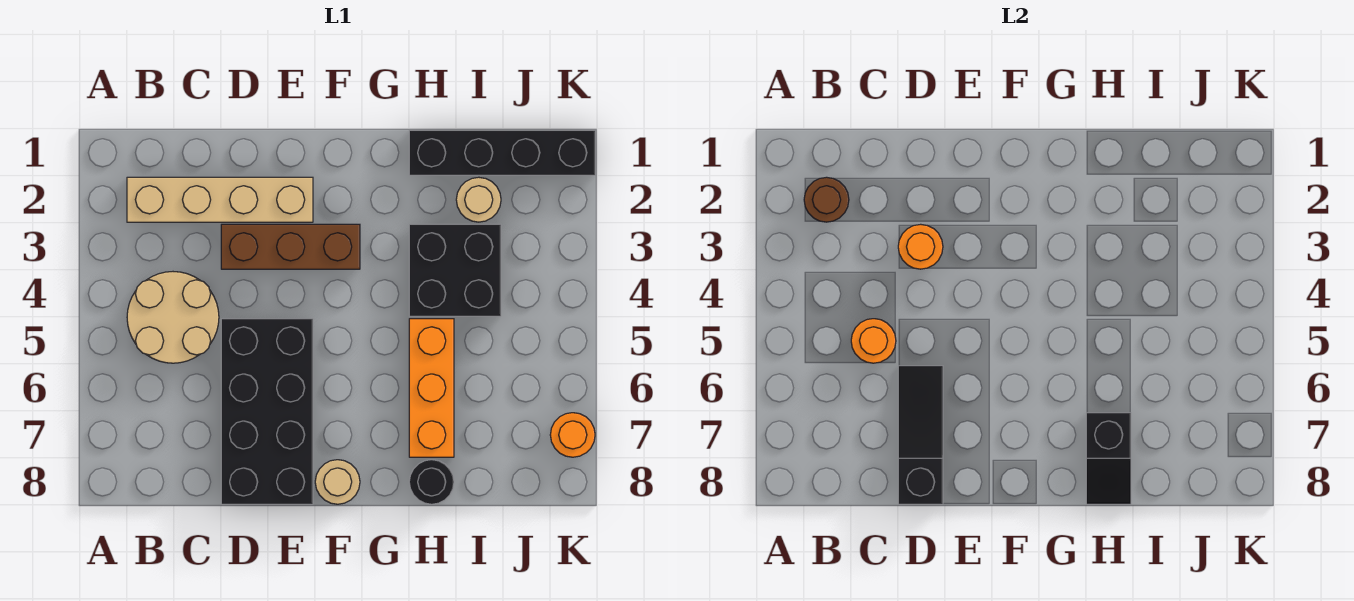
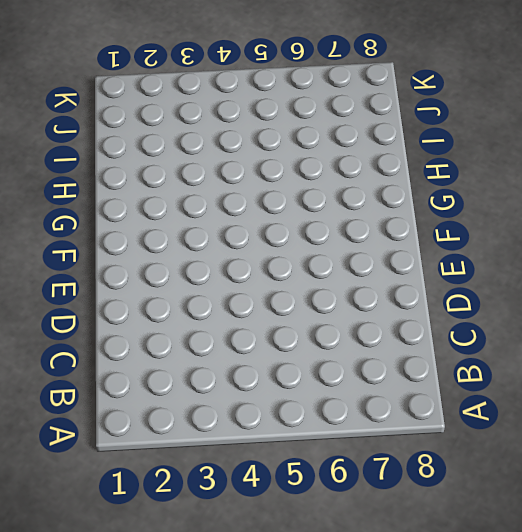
none -> tan 1x4 brick [127,177,313,222]
none -> tan 2x2 round brick [127,272,219,363]
none -> brown 1x3 brick [221,224,360,269]

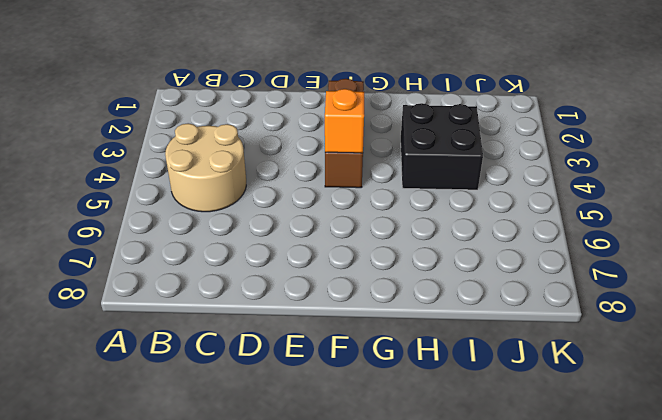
brown 1x3 brick [325,79,364,188] -> brown 1x3 brick turned to [221,224,360,269]
orange 1x1 brick [325,89,364,153] -> none
none -> tan 1x4 brick [127,177,313,222]
none -> black 2x4 brick [221,319,313,504]
none -> tan 1x1 round brick [315,460,360,504]

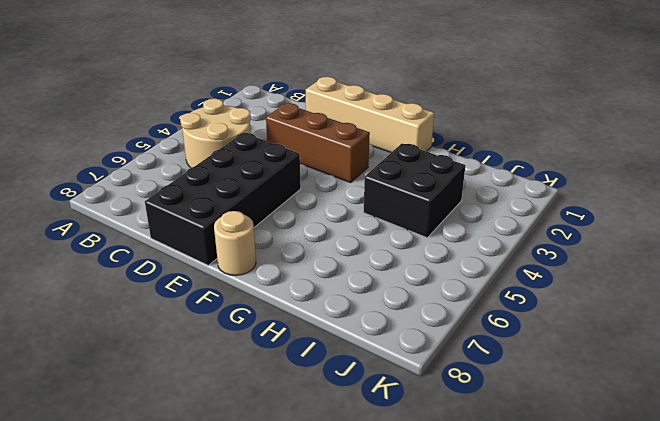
tan 1x4 brick [306,77,434,152] -> tan 1x4 brick moved to [127,177,313,222]
none -> black 1x4 brick [409,130,595,175]
none -> orange 1x3 brick [409,319,454,457]
none -> black 1x1 round brick [409,460,454,504]

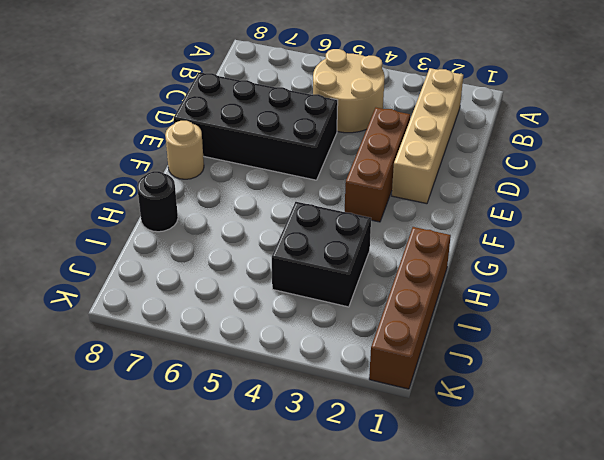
brown 1x4 brick [369,227,451,389] -> black 1x4 brick [409,130,595,175]
none -> orange 1x3 brick [409,319,454,457]
none -> tan 1x1 round brick [456,177,501,222]
none -> orange 1x1 round brick [550,413,595,457]

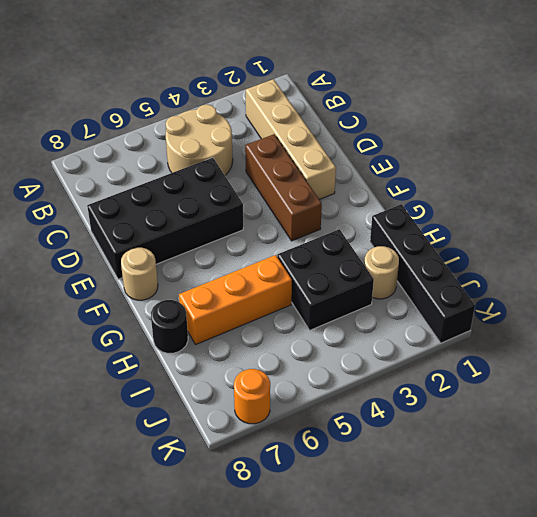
none -> brown 1x1 round brick [804,177,849,222]
none -> orange 1x1 round brick [851,319,896,363]
none -> orange 1x1 round brick [898,224,943,269]

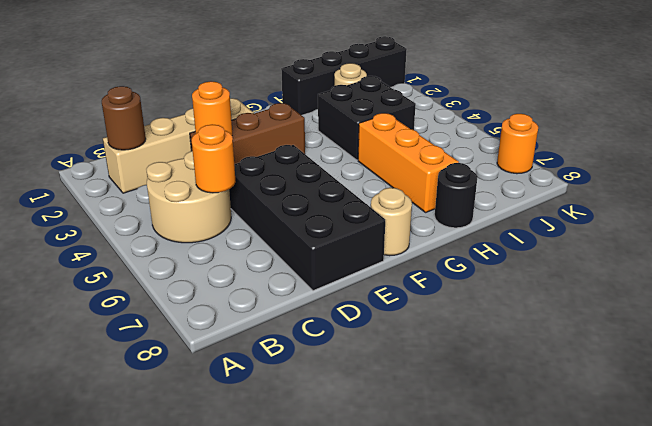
none -> black 1x3 slope [898,366,943,504]
none -> black 1x2 slope [1086,413,1131,504]

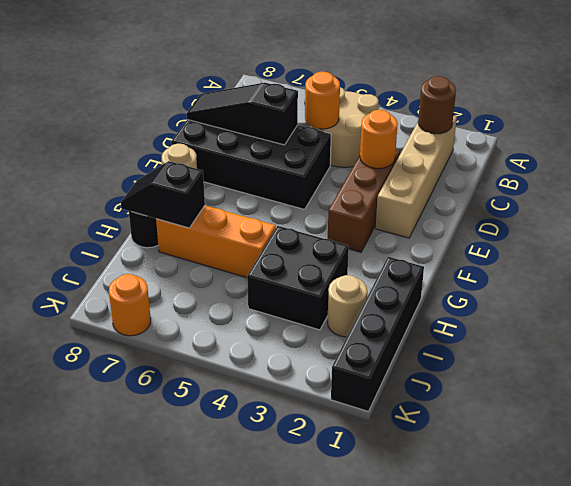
black 1x3 slope [187,83,298,145] -> black 1x3 slope turned to [898,366,943,504]

